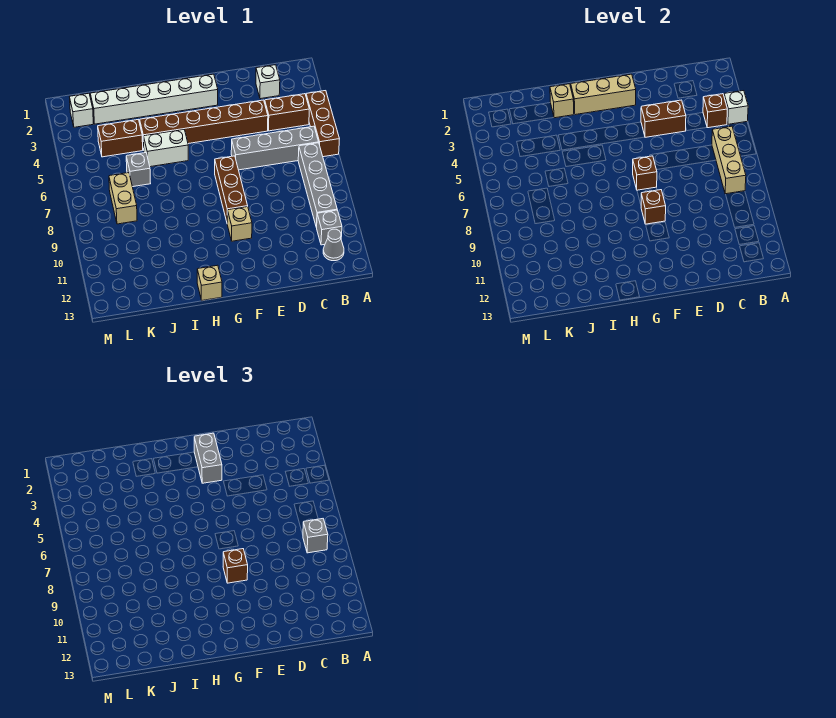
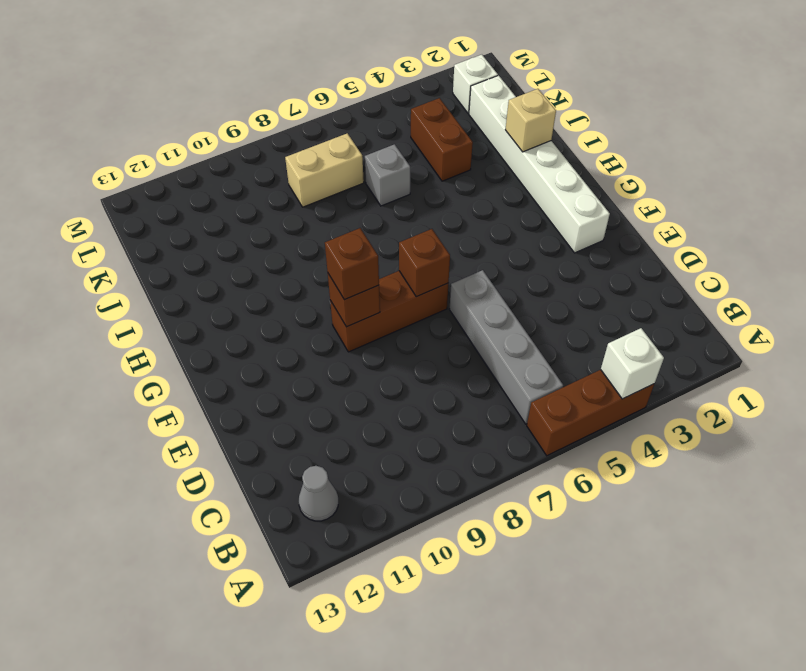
none -> brown 1x2 brick [265,94,309,131]
none -> grey 1x4 brick [298,143,337,228]
none -> grey 1x1 brick [317,210,342,245]

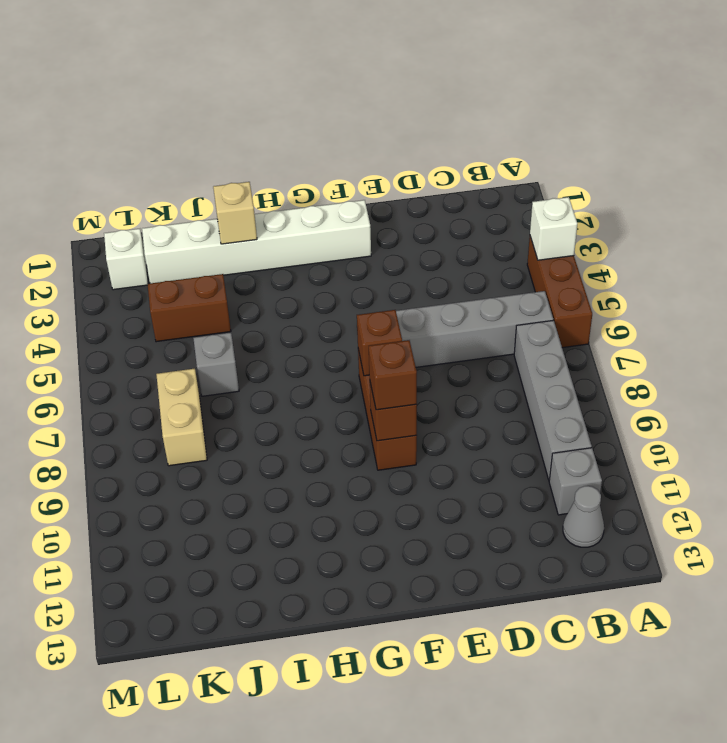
none -> brown 1x2 brick [265,94,309,131]
none -> white 1x1 brick [256,65,280,99]
none -> brown 1x6 brick [140,100,268,149]

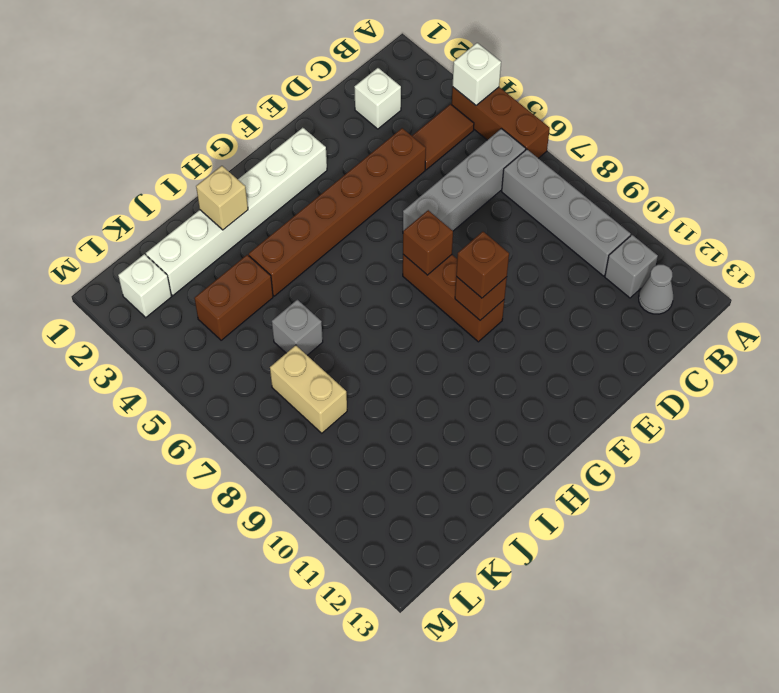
brown 1x2 tile [412,104,474,170] -> brown 1x2 brick [265,94,309,131]
none -> tan 1x1 brick [227,207,252,241]
none -> white 1x2 brick [144,130,188,167]
none -> tan 1x1 brick [197,265,222,300]

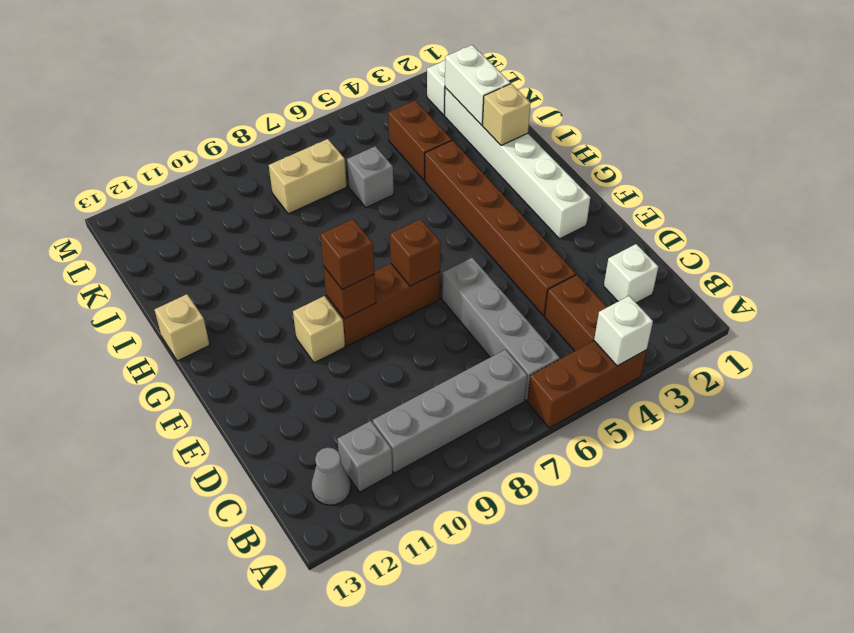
white 1x2 brick [445,45,510,125] -> white 1x2 brick moved to [144,130,188,167]
none -> brown 1x1 brick [703,94,727,128]
none -> tan 1x3 brick [712,126,746,194]
none -> brown 1x2 brick [641,100,686,137]

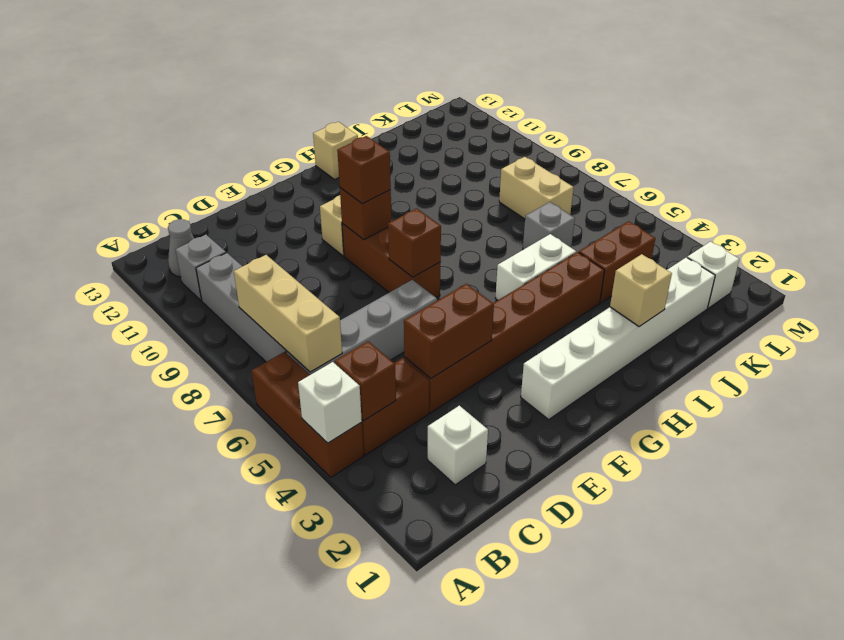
none -> tan 1x3 brick [571,74,636,115]
none -> grey 1x1 brick [303,519,328,553]
none -> grey 1x2 brick [194,433,222,483]

